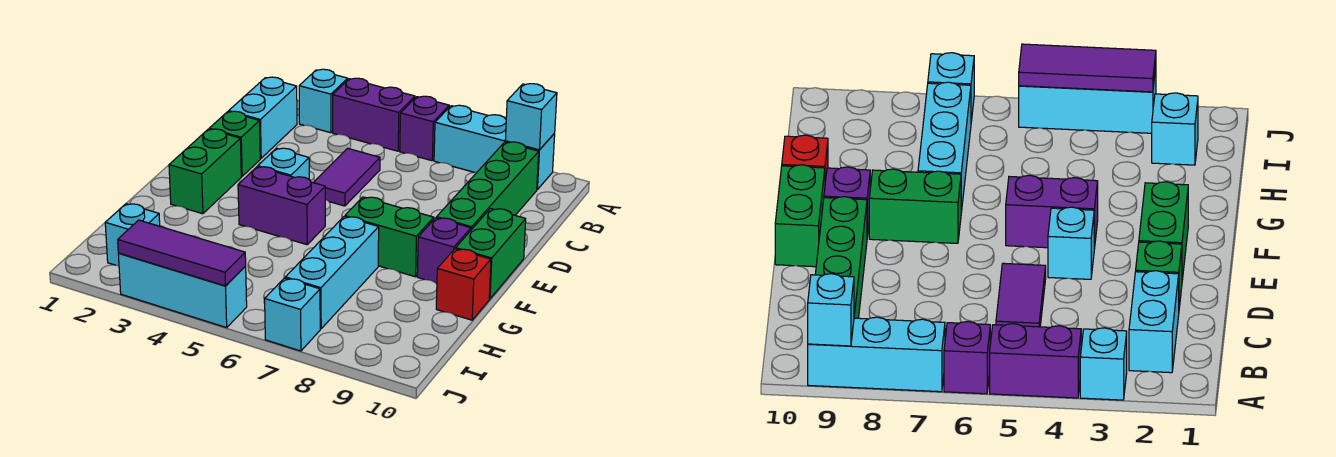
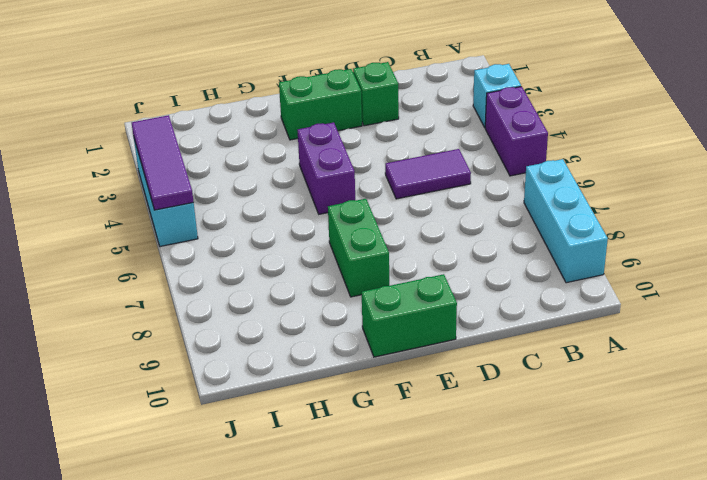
none -> purple 1x1 brick [400,96,449,161]
none -> cyan 1x2 brick [229,77,297,158]
none -> green 1x4 brick [437,142,539,230]

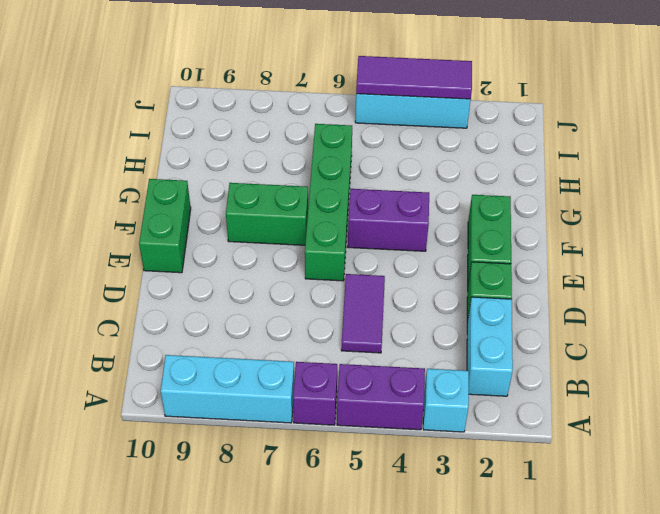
green 1x4 brick [305,124,352,281] -> green 1x4 brick moved to [437,142,539,230]
none -> cyan 1x1 brick [258,148,309,179]
none -> purple 1x1 brick [417,218,471,283]
none -> cyan 1x3 brick [285,217,379,329]

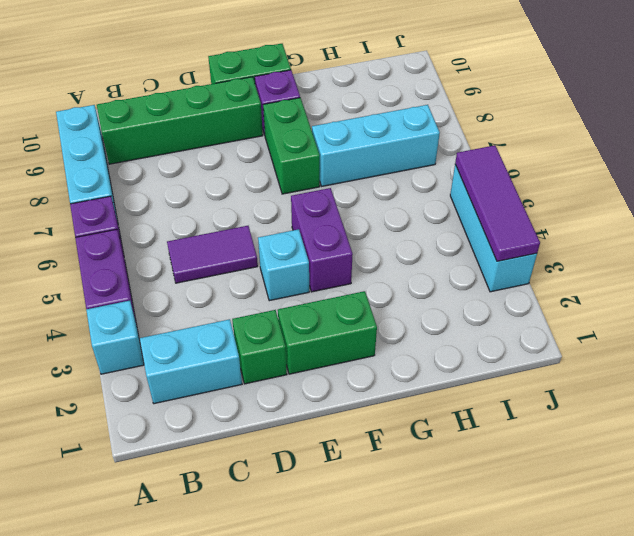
none -> red 1x1 brick [436,249,491,320]
none -> cyan 1x1 brick [105,204,160,266]
none -> cyan 1x1 brick [265,278,320,351]

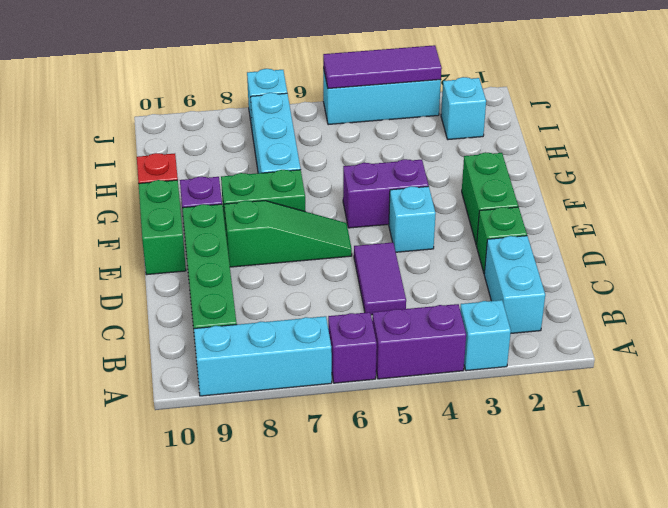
green 1x3 slope [224,201,352,267] -> none
none -> cyan 1x1 brick [505,84,557,150]

